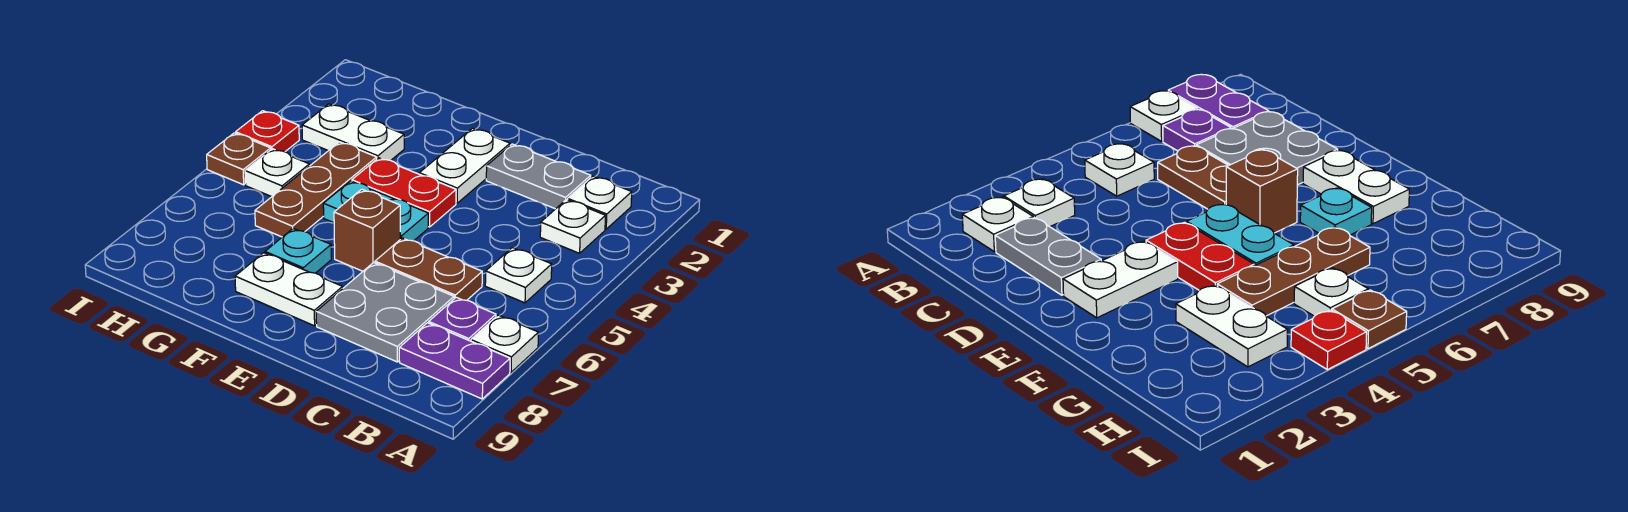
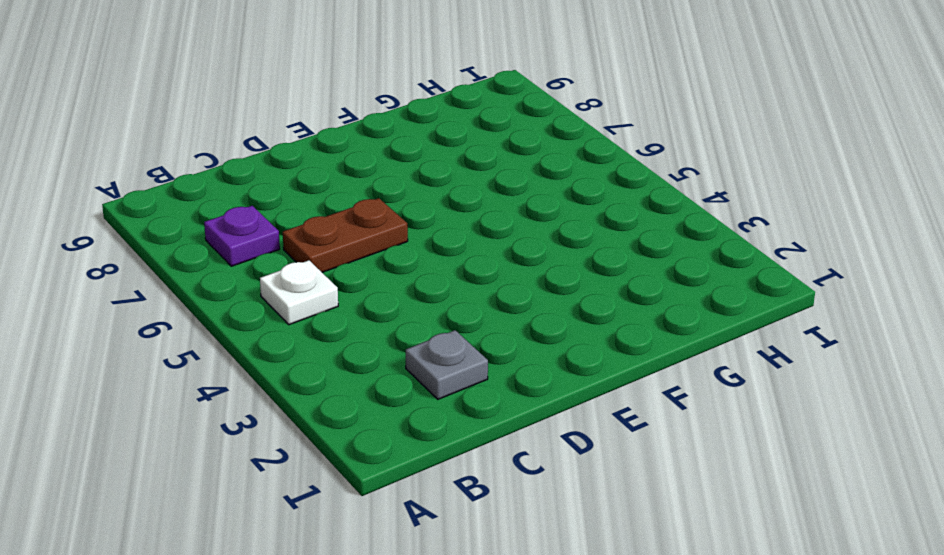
grey 1x1 plate [406,330,488,399] -> grey 1x2 plate [486,144,591,209]
none -> white 1x1 plate [471,315,538,372]
none -> purple 1x2 plate [399,323,510,399]
none -> white 1x1 plate [568,176,632,229]

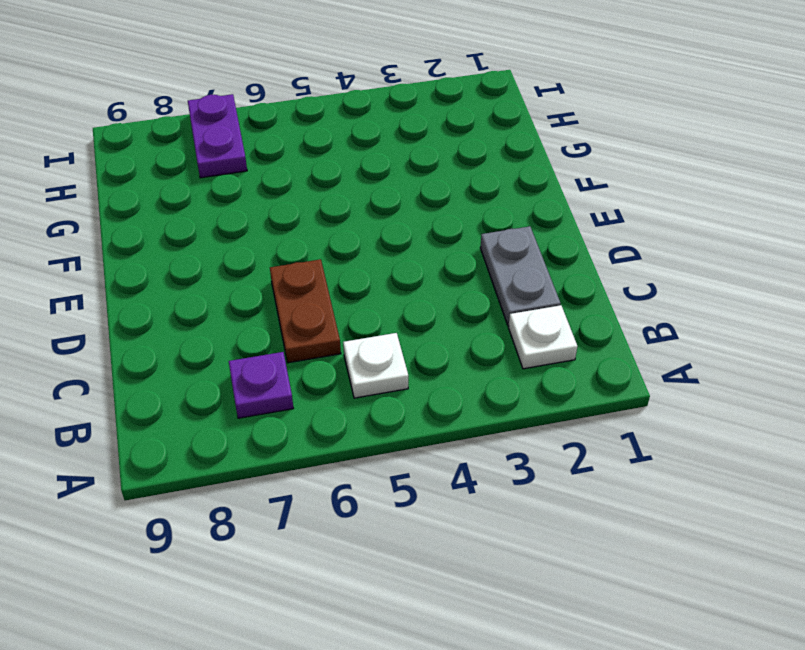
purple 1x2 plate [188,94,247,178] -> purple 1x2 plate moved to [399,323,510,399]
none -> white 1x1 plate [471,315,538,372]
none -> white 1x1 plate [540,200,606,253]
none -> grey 2x2 plate [316,262,454,362]

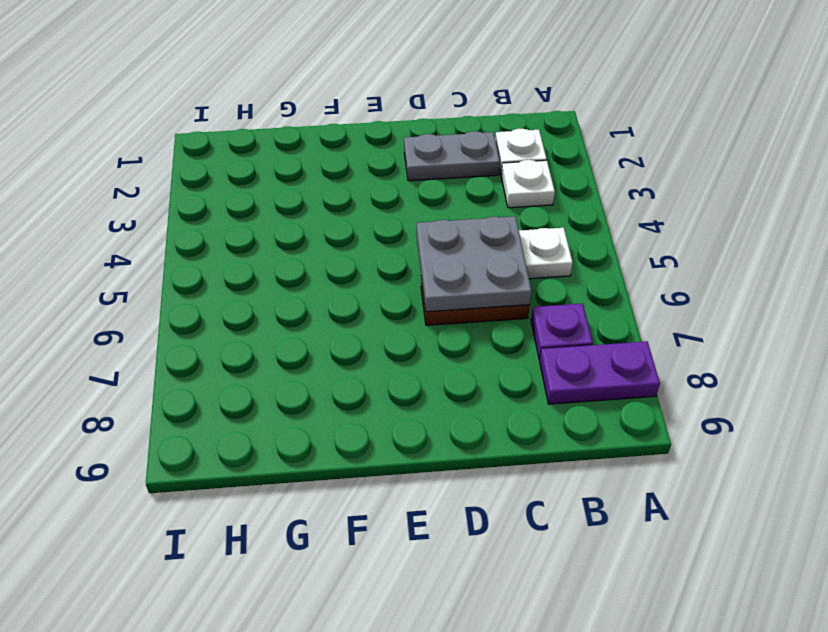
grey 2x2 plate [417,216,532,312] -> grey 2x2 plate moved to [316,262,454,362]
none -> white 1x1 plate [471,315,538,372]
none -> white 1x2 plate [419,128,510,203]
none -> red 1x2 plate [352,158,456,227]

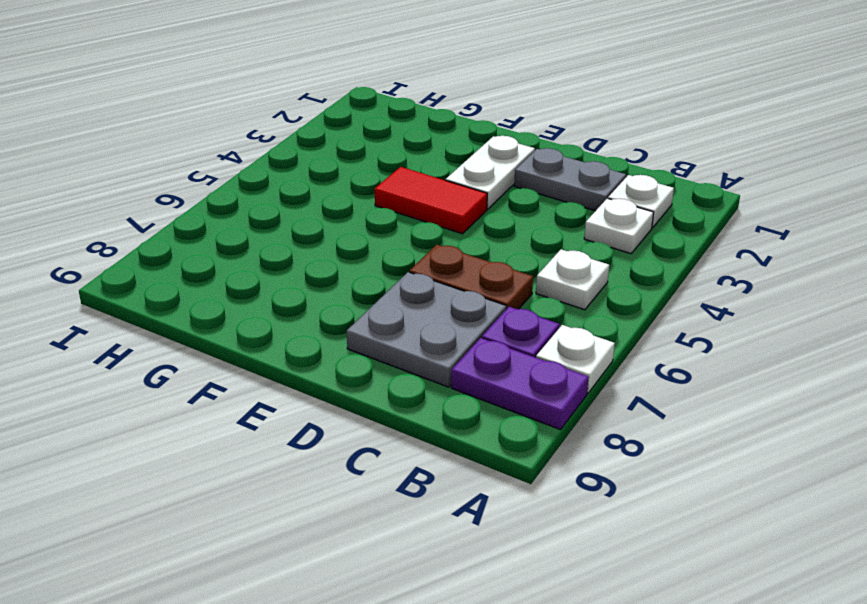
red 1x2 tile [375,167,487,234] -> red 1x2 plate [352,158,456,227]
none -> cyan 1x2 plate [323,181,428,241]
none -> brown 1x1 brick [334,189,400,271]
none -> white 1x2 plate [235,253,343,326]

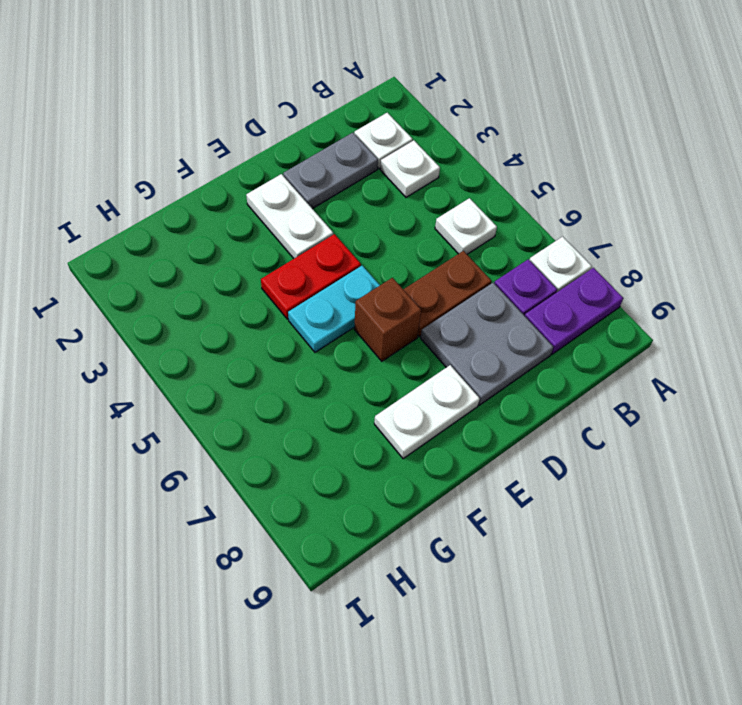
none -> cyan 1x1 plate [265,228,331,273]
none -> white 1x2 plate [302,104,404,160]
none -> brown 1x3 plate [255,142,377,237]

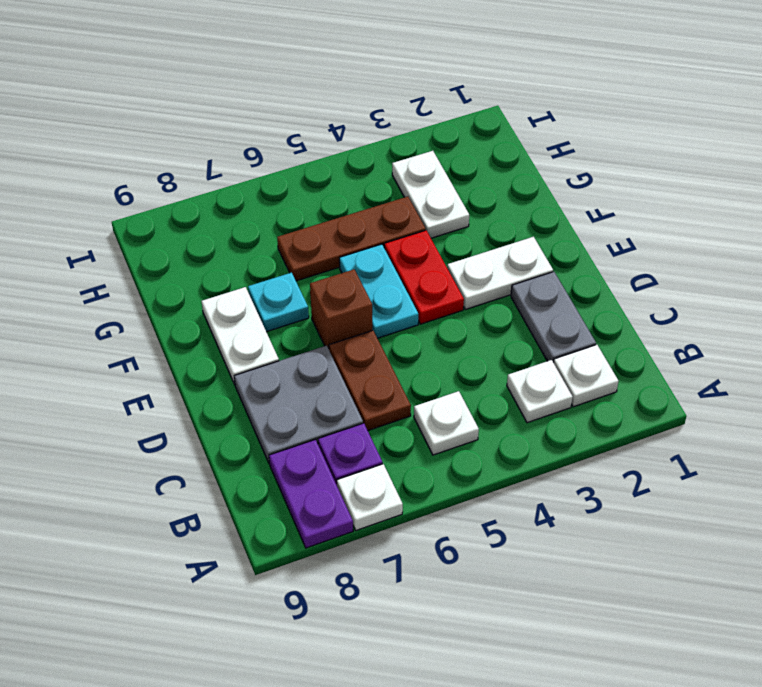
none -> white 1x1 plate [245,149,309,197]
none -> red 1x1 plate [236,111,299,152]
none -> brown 1x1 plate [207,133,271,185]

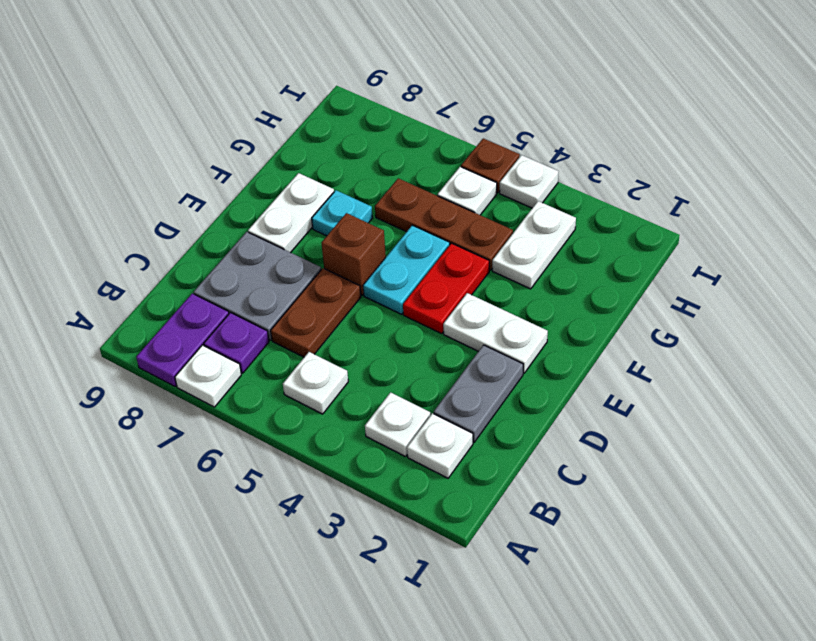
white 1x1 plate [500,155,559,208] -> red 1x1 plate [236,111,299,152]

